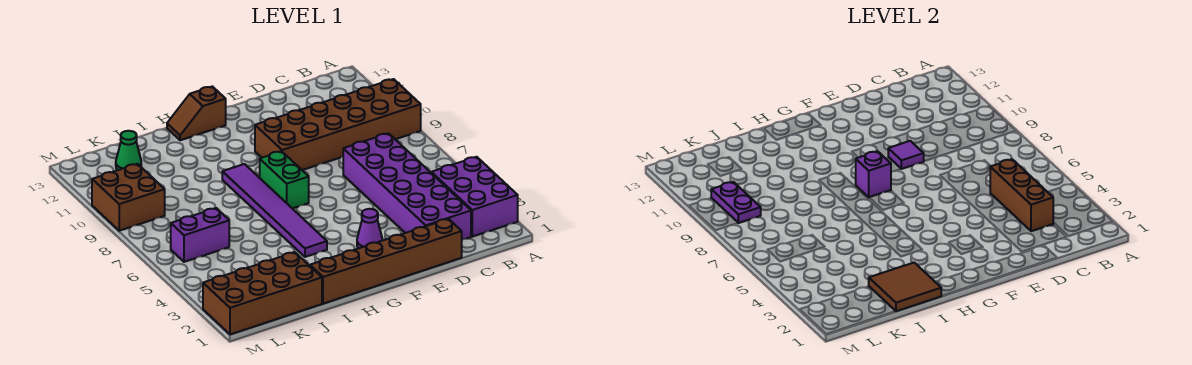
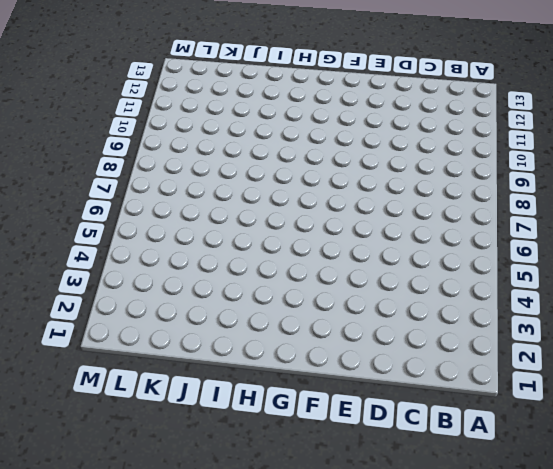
none -> purple 2x3 brick [431,157,518,237]
none -> brown 2x6 brick [255,79,421,170]
none -> purple 2x6 brick [343,133,471,240]

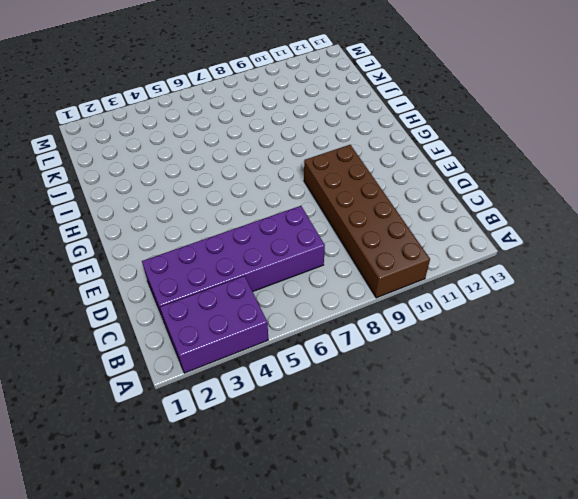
none -> brown 1x6 brick [310,219,462,304]
none -> purple 1x1 cone [357,209,383,248]
none -> green 1x2 brick [260,151,309,209]

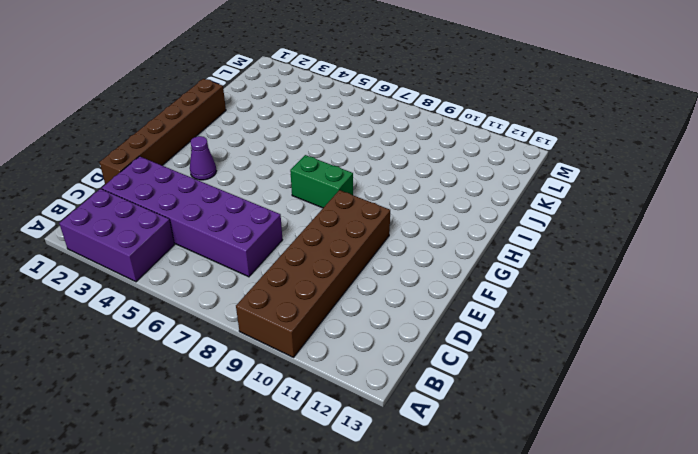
none -> brown 1x2 slope [167,86,226,140]
none -> purple 1x6 tile [222,164,327,257]
none -> brown 2x4 brick [203,252,322,334]

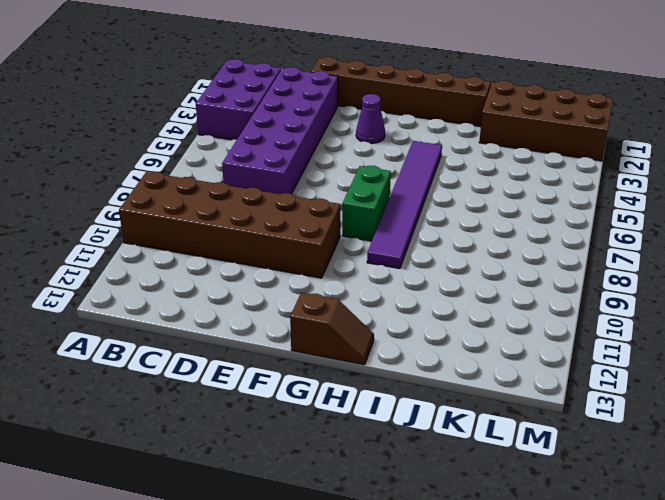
none -> purple 1x2 brick [171,208,229,262]
none -> green 1x1 cone [116,131,141,170]
none -> brown 2x2 brick [92,164,165,231]

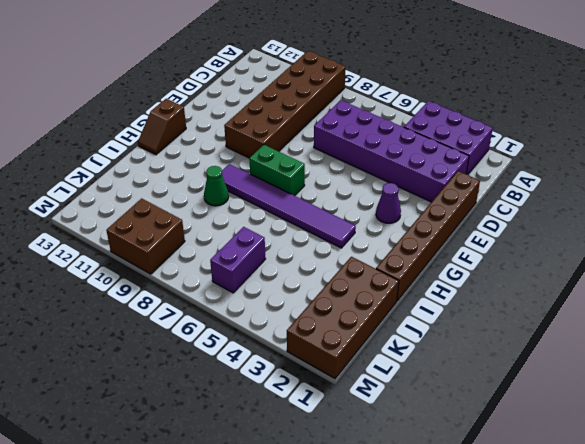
green 1x1 cone [204,166,229,206] -> green 1x1 cone moved to [116,131,141,170]
none -> brown 1x3 brick [990,159,1053,231]
none -> purple 1x1 tile [888,141,924,169]
none -> purple 1x1 brick [856,151,891,197]

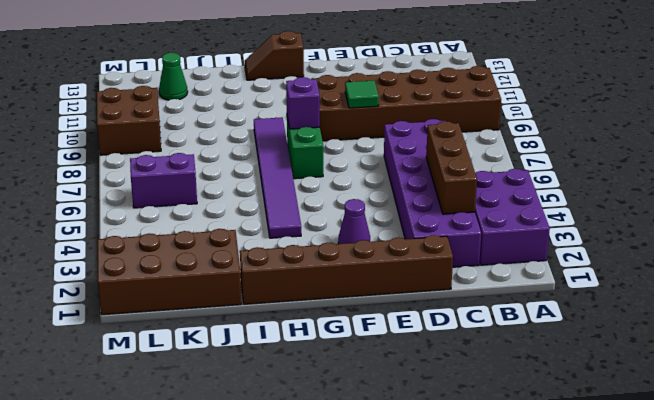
green 1x1 tile [345,80,379,108] -> purple 1x1 tile [888,141,924,169]
none -> brown 2x2 tile [869,263,941,311]
none -> purple 1x2 plate [711,182,761,223]

